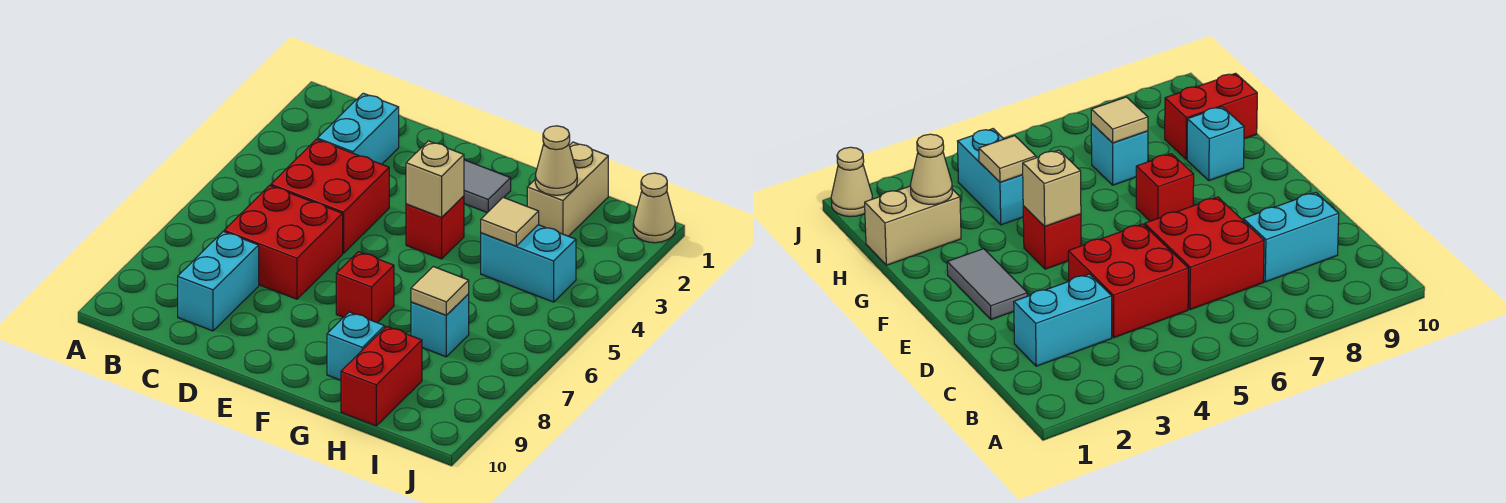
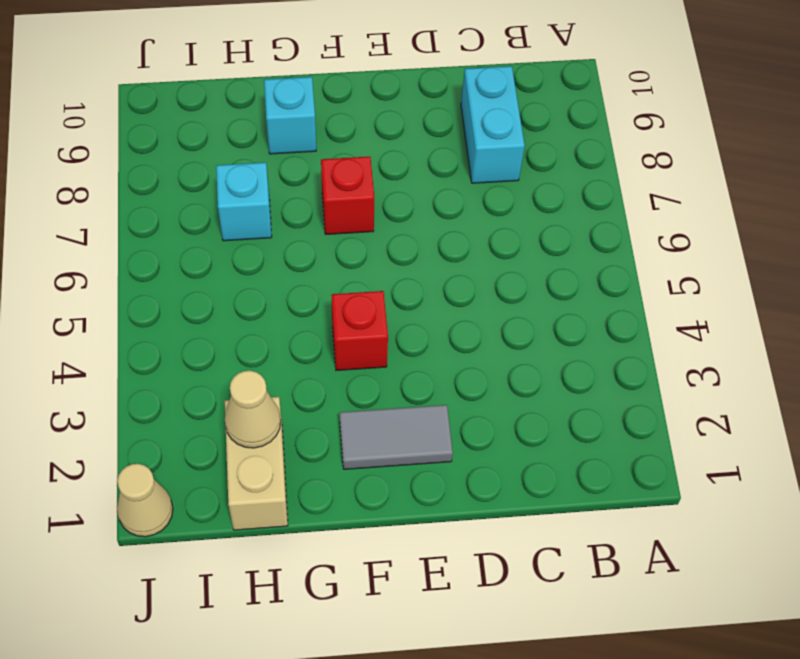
none -> cyan 1x2 brick [317,93,399,164]
none -> red 2x2 brick [271,139,389,253]
none -> red 2x2 brick [224,185,343,299]

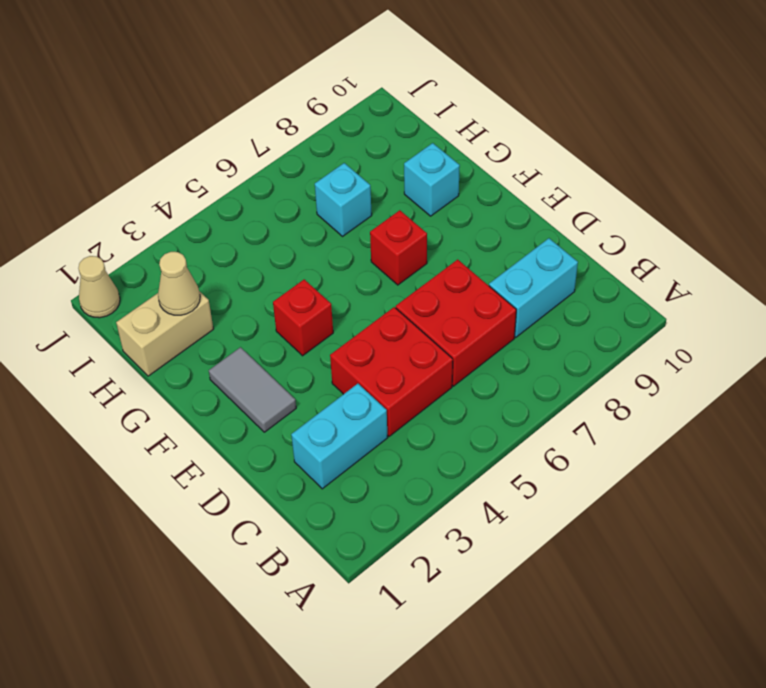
none -> cyan 1x2 brick [481,225,576,302]
none -> red 1x2 brick [341,326,422,426]
none -> tan 1x1 brick [406,141,464,217]

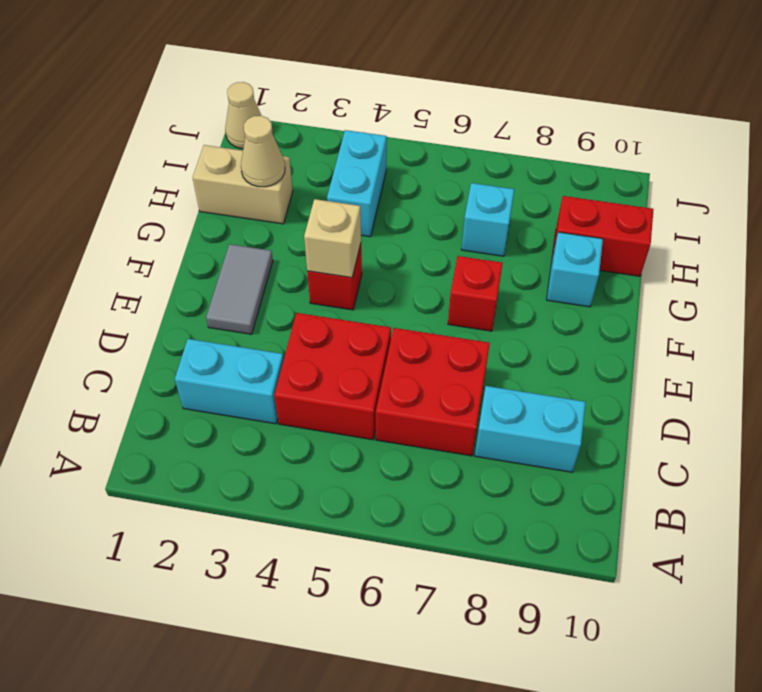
none -> tan 1x1 tile [481,197,539,246]
none -> tan 1x1 tile [411,267,469,315]

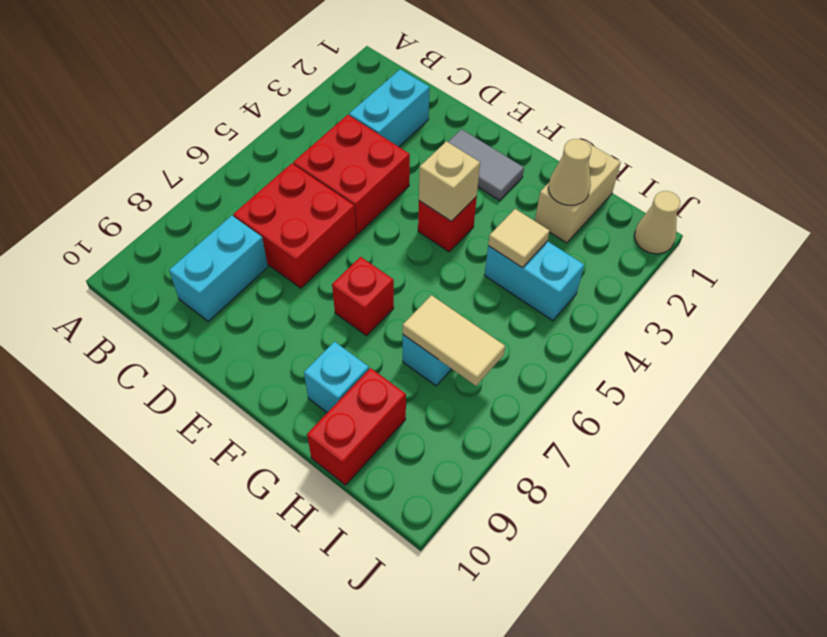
tan 1x2 tile [403,295,505,386] -> tan 1x1 tile [411,267,469,315]

